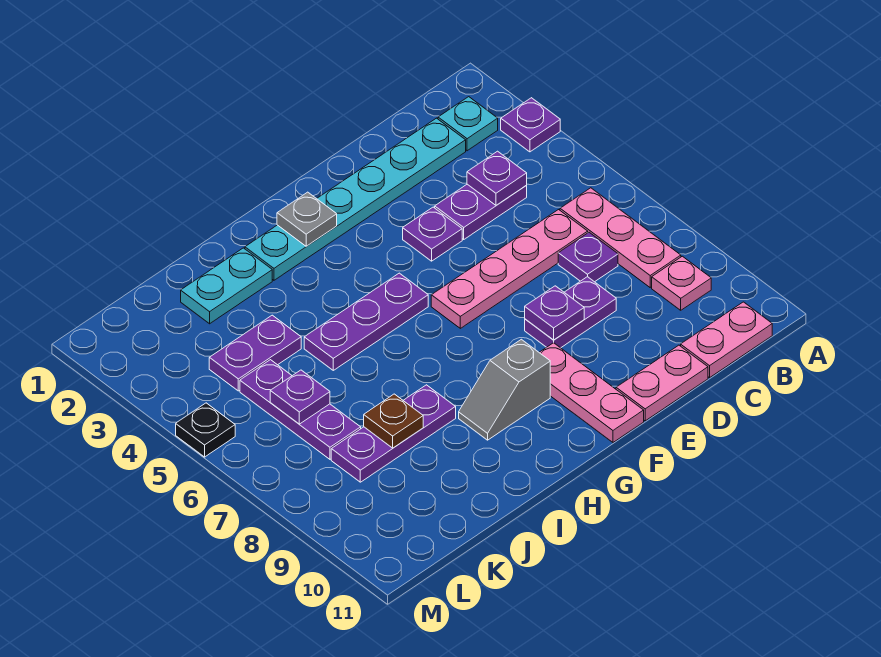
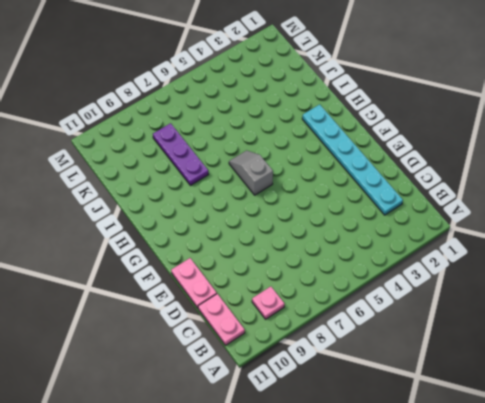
grey 1x2 slope [229,150,273,195] -> grey 1x2 slope moved to [459,339,550,440]
none -> purple 1x1 plate [501,98,560,152]
none -> cyan 1x1 plate [438,97,498,151]
none -> pink 1x3 plate [560,188,681,287]

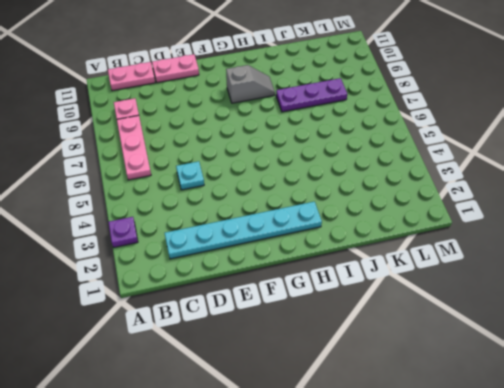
cyan 1x1 plate [176,161,204,190] -> cyan 1x1 plate moved to [438,97,498,151]
none -> purple 1x2 plate [435,184,527,239]
none -> pink 1x4 plate [431,210,588,328]
none -> purple 1x1 plate [558,232,618,282]

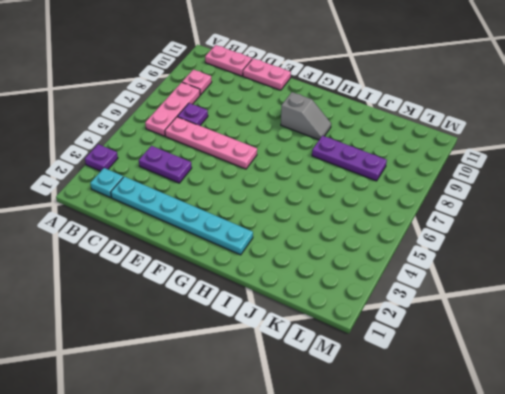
none -> purple 1x2 plate [525,277,616,348]
none -> purple 1x1 plate [403,207,462,261]
none -> pink 1x3 plate [539,343,644,442]

